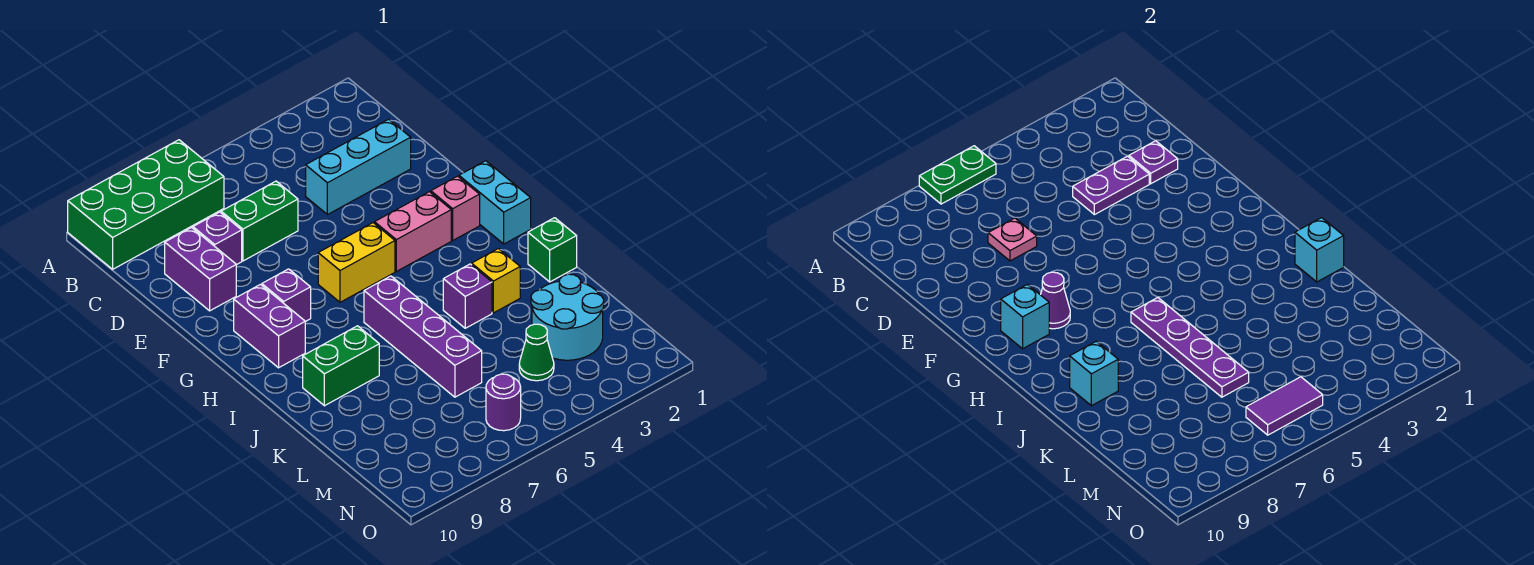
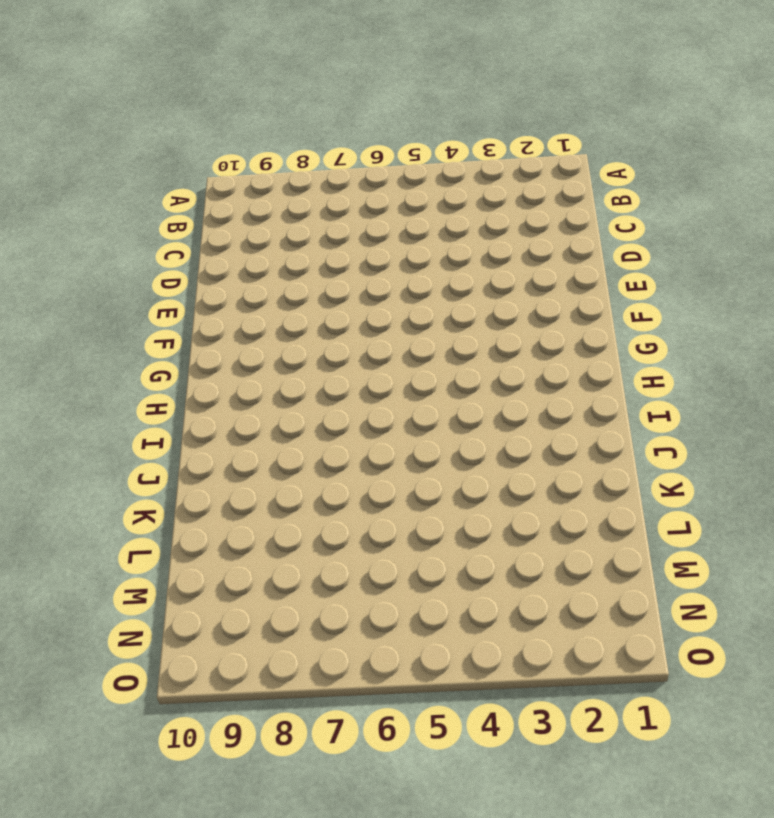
none -> green 2x4 brick [68,140,224,269]
none -> cyan 1x3 brick [306,119,411,215]
none -> green 1x2 brick [221,181,298,261]

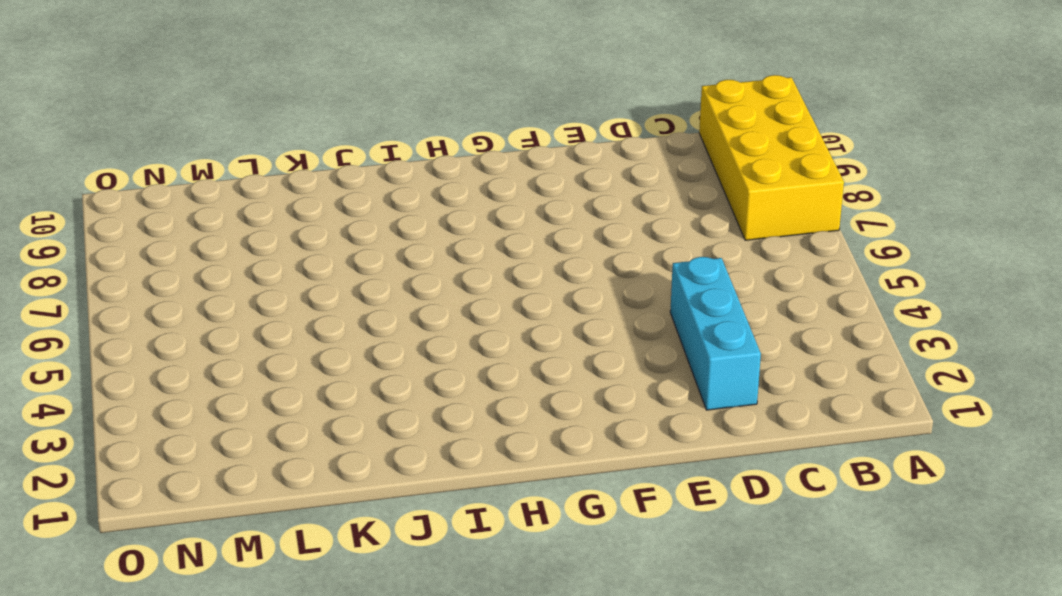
yellow 2x4 brick [699,75,844,240] -> green 2x4 brick [68,140,224,269]
none -> green 1x2 brick [221,181,298,261]
none -> purple 1x1 brick [193,212,242,265]
none -> purple 1x2 brick [165,228,236,311]

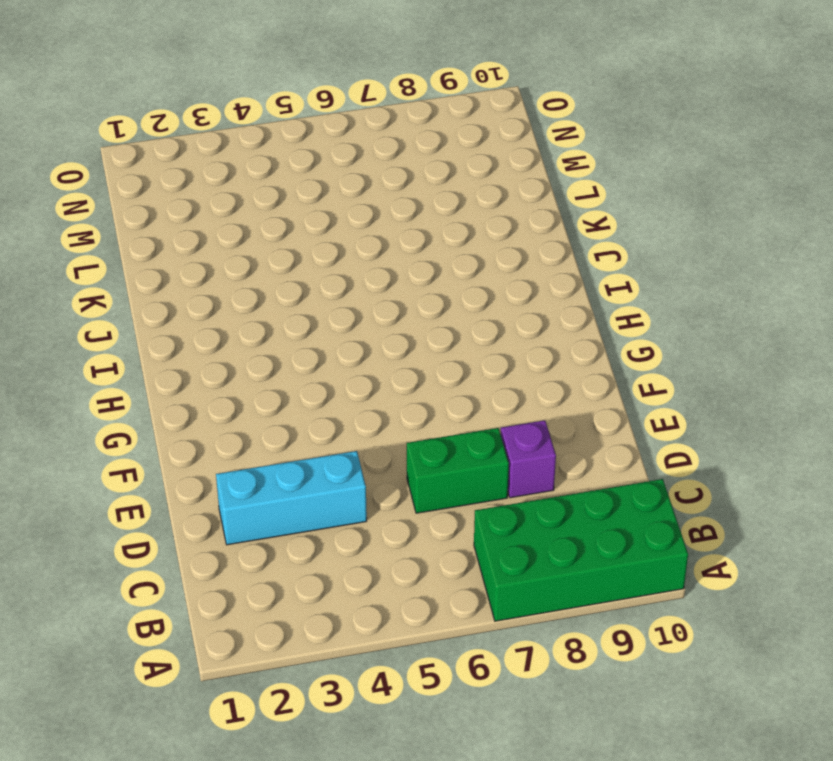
none -> purple 1x2 brick [165,228,236,311]
none -> cyan 1x2 brick [459,161,531,244]
none -> pink 1x1 brick [431,176,480,240]

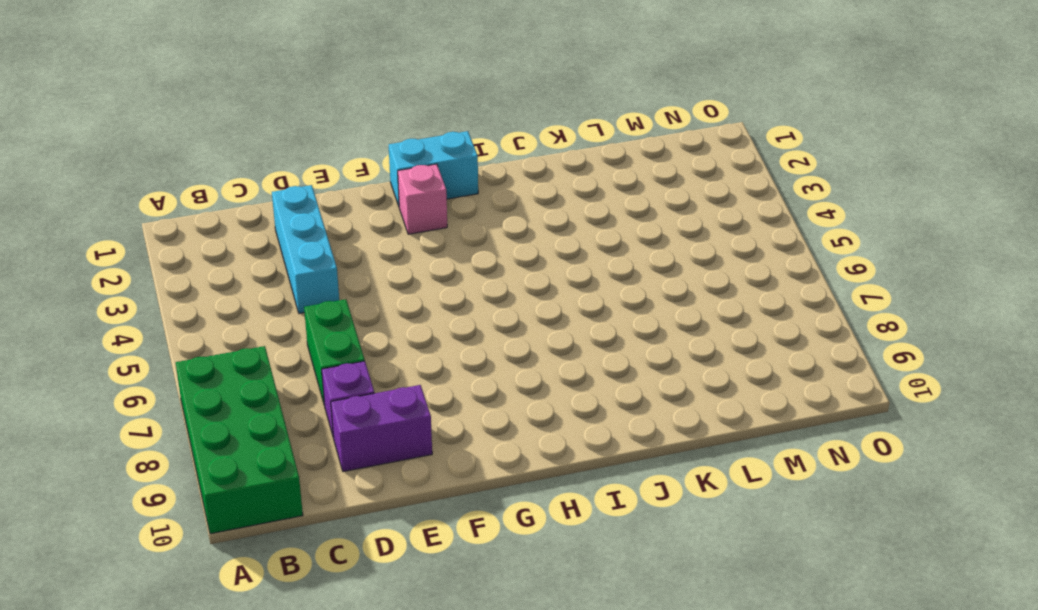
none -> pink 1x2 brick [375,192,451,271]
none -> yellow 1x2 brick [318,223,395,302]
none -> purple 1x1 brick [262,269,311,322]

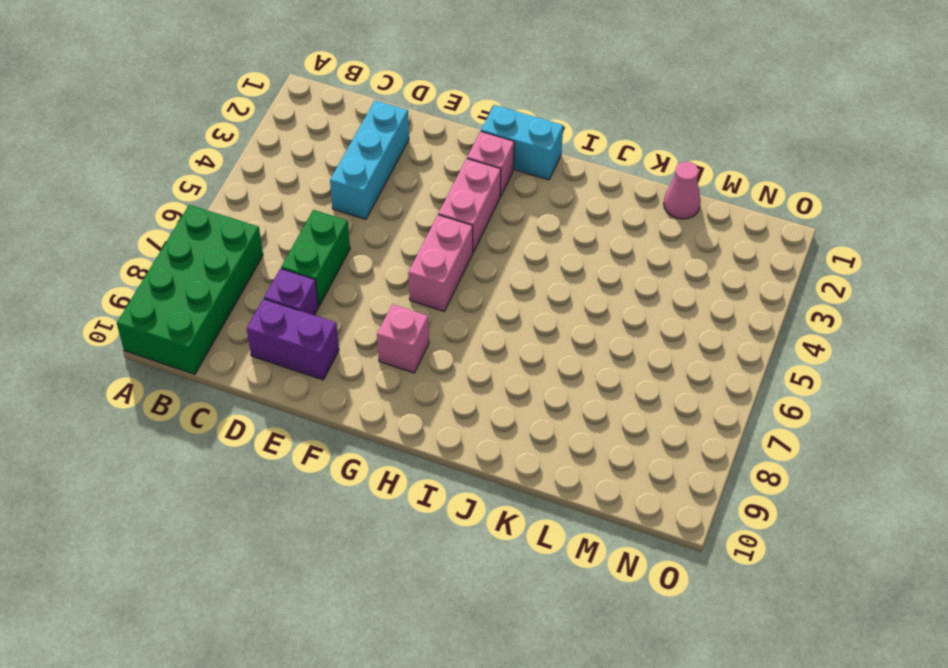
pink 1x2 brick [408,215,473,311] -> yellow 1x2 brick [318,223,395,302]
pink 1x1 brick [377,304,429,373] -> purple 1x1 brick [262,269,311,322]
pink 1x1 cone [664,162,701,219] -> none
none -> purple 1x2 brick [234,284,305,368]
none -> purple 1x4 brick [364,276,482,397]
none -> green 1x1 brick [528,218,577,282]

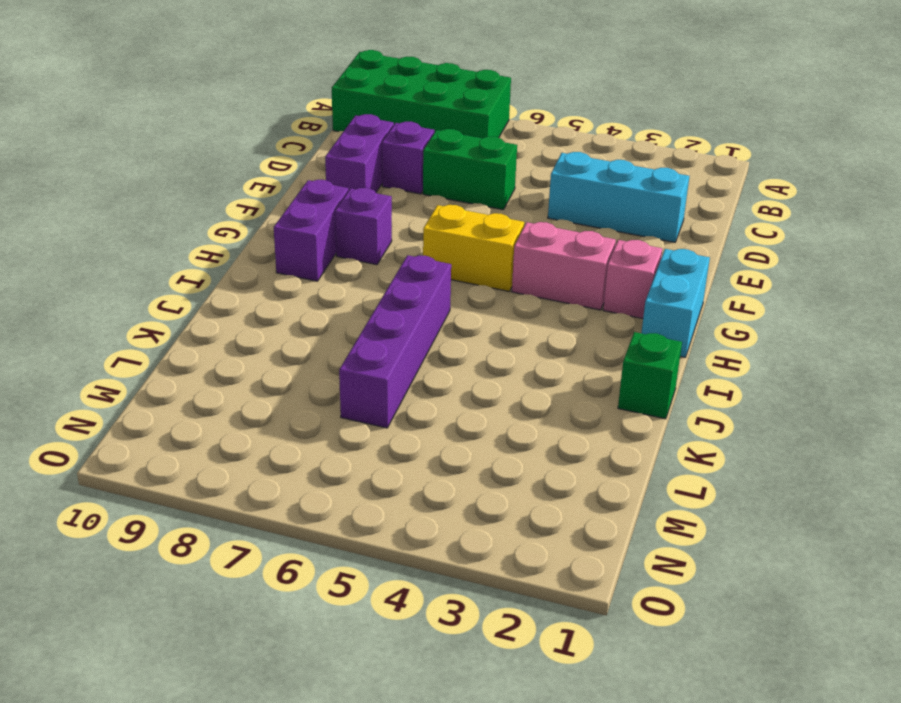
none -> yellow 1x1 brick [472,249,520,313]
none -> purple 1x1 brick [443,264,492,328]
none -> green 1x2 brick [303,326,379,406]

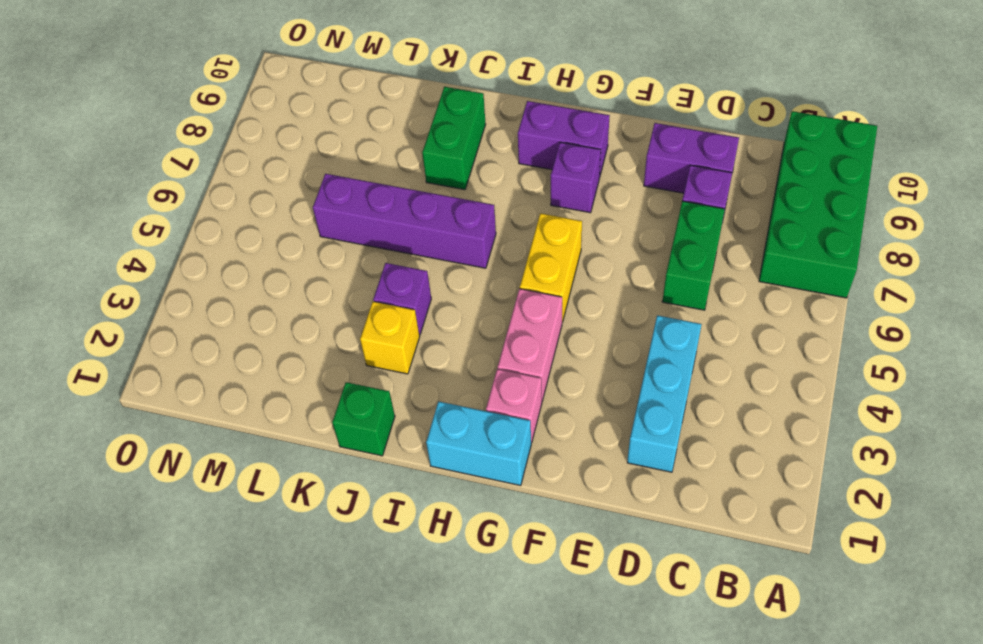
none -> cyan 2x2 round brick [531,274,604,360]
none -> green 1x1 cone [519,324,554,381]
none -> purple 1x1 round brick [486,374,521,431]

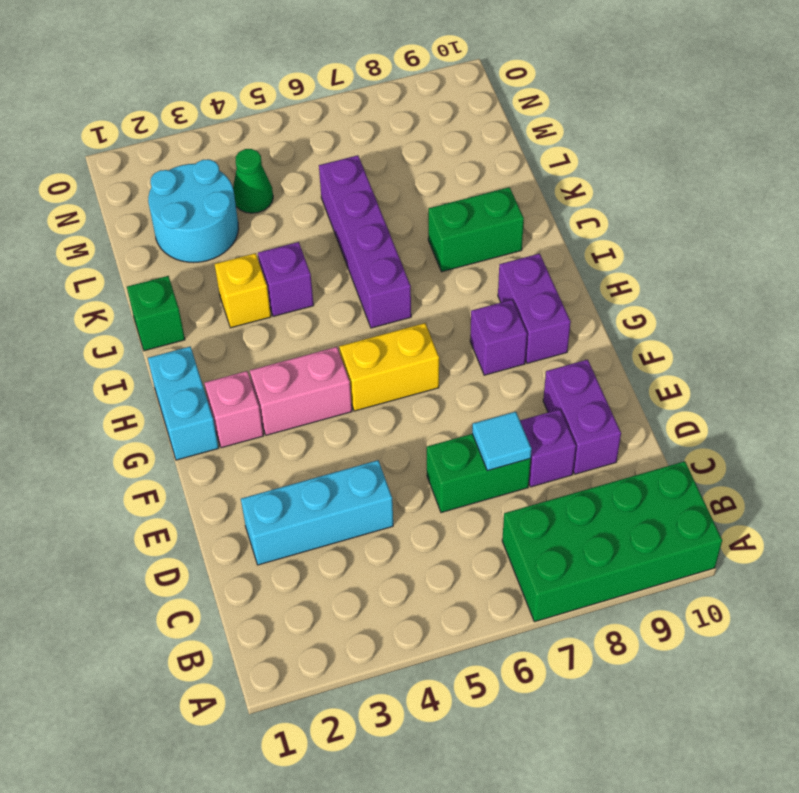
cyan 1x1 tile [472,412,531,471] -> pink 1x1 plate [988,218,1037,261]
none -> purple 1x1 round brick [486,374,521,431]
none -> green 1x2 plate [919,146,996,204]
none -> purple 1x1 plate [1129,141,1178,184]

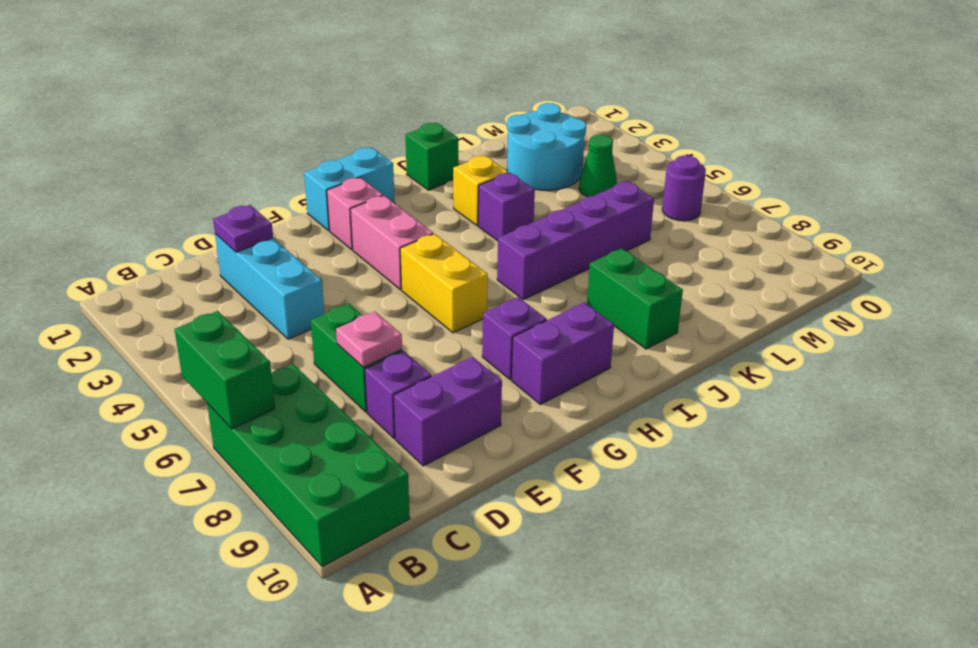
green 1x2 brick [174,311,275,429] -> green 1x2 plate [919,146,996,204]
none -> purple 1x2 plate [1073,156,1149,215]
none -> purple 1x1 cone [1041,272,1070,329]
none -> cyan 1x1 brick [1001,284,1049,349]

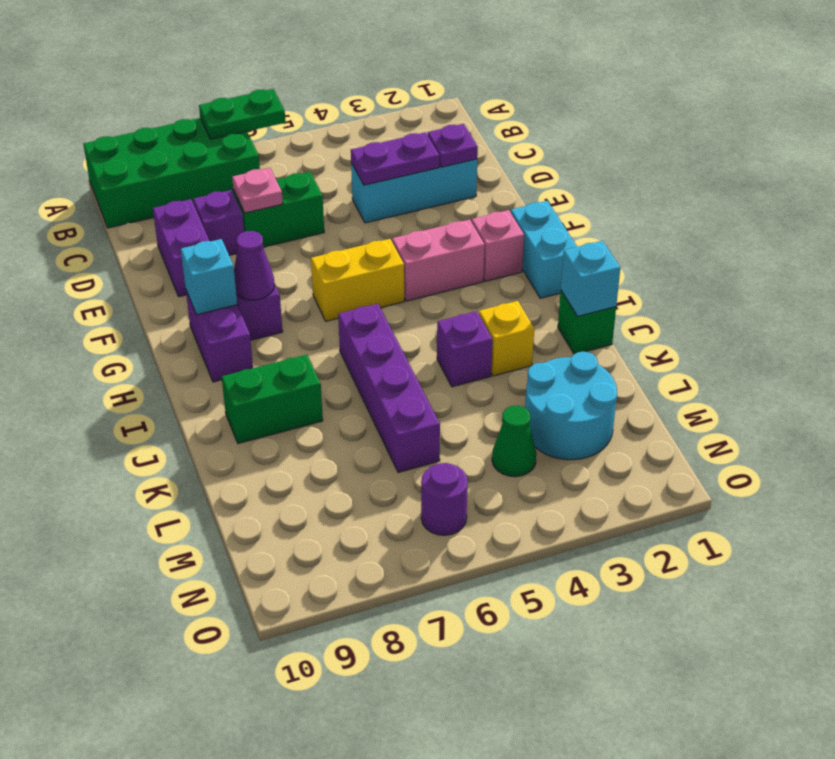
none -> purple 1x4 plate [1131,298,1249,397]
none -> cyan 1x1 brick [1070,341,1118,406]
none -> purple 1x2 tile [1246,377,1323,435]

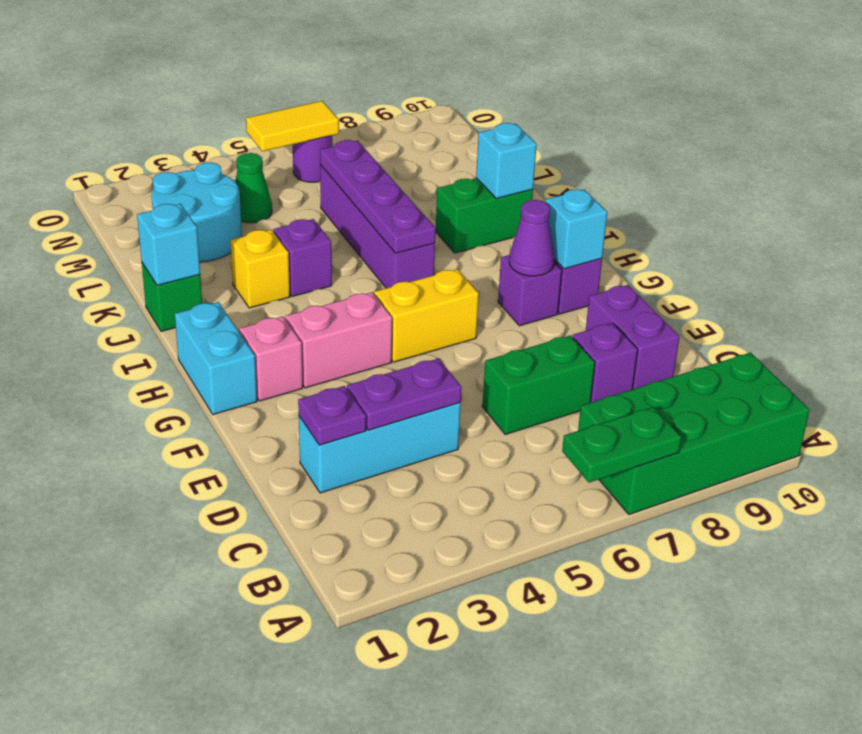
yellow 1x2 tile [246,101,339,151] -> purple 1x2 tile [1246,377,1323,435]
none -> pink 1x1 plate [988,218,1037,261]

